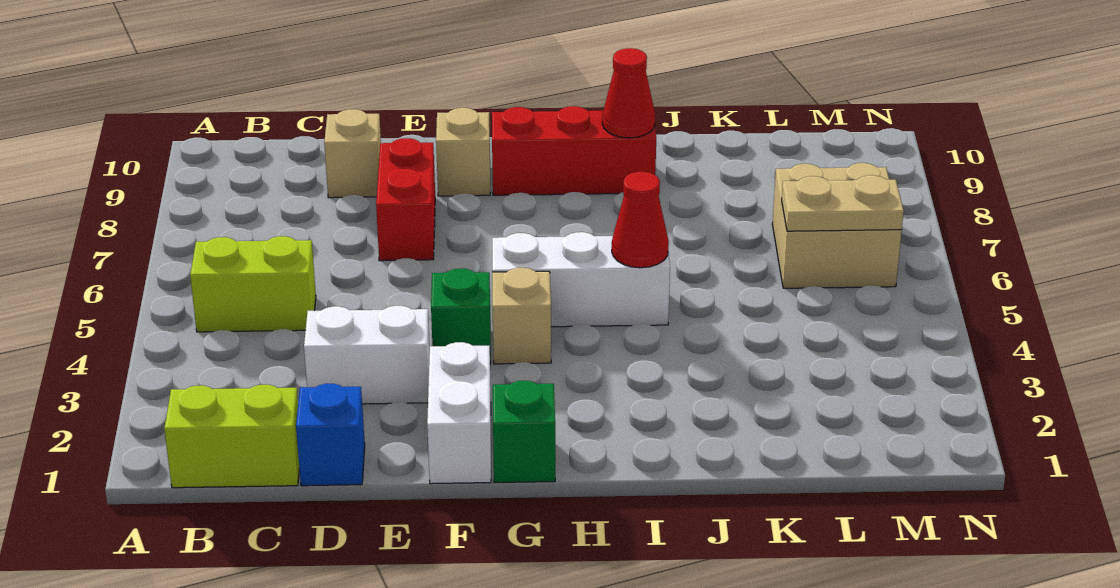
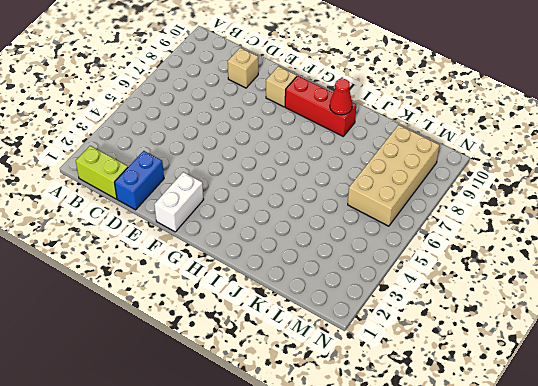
blue 1x2 brick [115,151,164,210] -> blue 1x1 brick [296,384,365,486]
tan 2x4 brick [348,125,440,226] -> tan 2x2 brick [772,163,902,288]
none -> lime 1x2 brick [190,236,316,332]
none -> white 1x2 brick [304,306,430,404]
none -> red 1x2 brick [376,138,435,261]

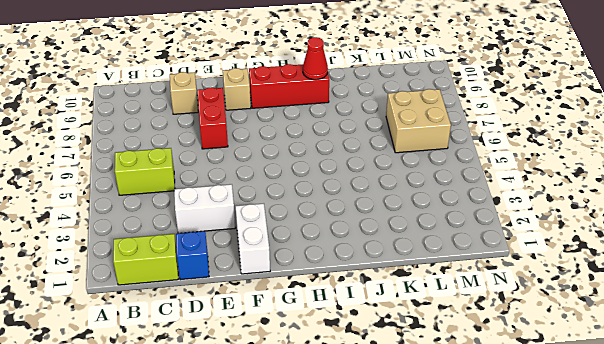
none -> green 1x1 brick [431,268,491,364]
none -> green 1x1 brick [493,381,555,483]
none -> tan 1x1 brick [492,268,551,364]

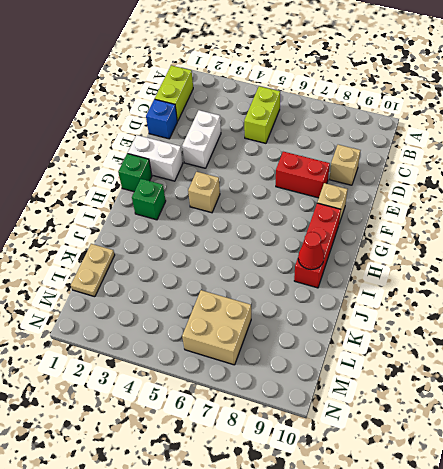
green 1x1 brick [132,179,166,220] -> green 1x1 brick moved to [431,268,491,364]
tan 1x2 plate [71,244,115,297] -> tan 1x2 plate moved to [782,175,904,231]
none -> white 1x3 brick [492,232,670,327]
none -> red 1x1 cone [612,172,669,268]

